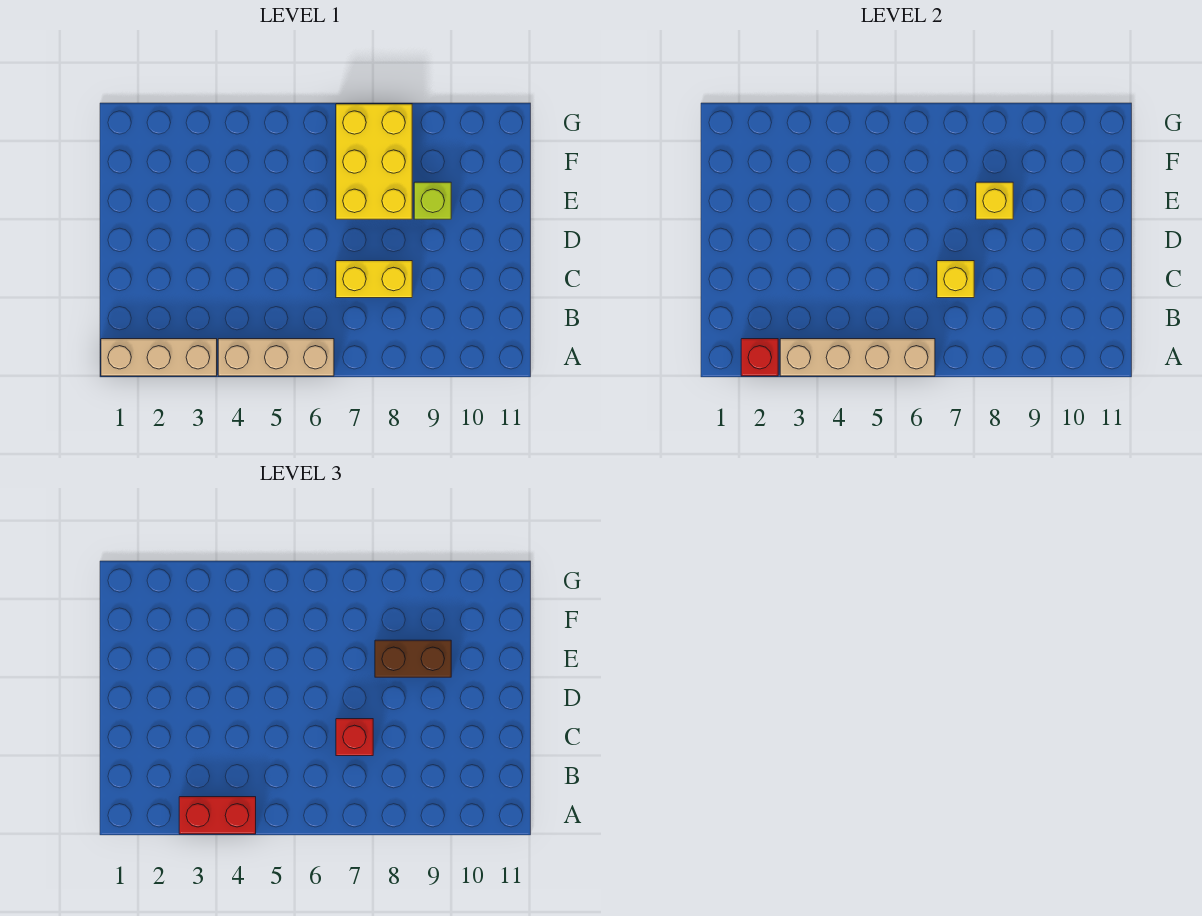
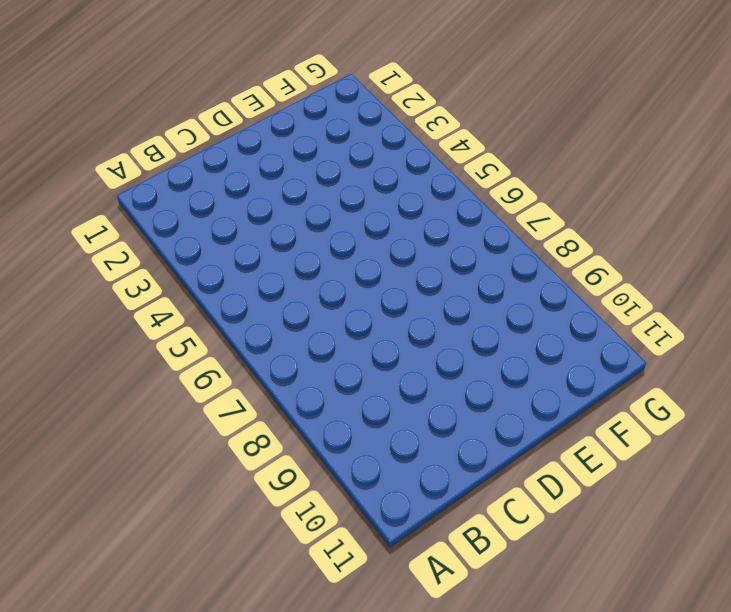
none -> tan 1x3 brick [101,339,217,376]
none -> tan 1x3 brick [218,339,334,376]
none -> yellow 1x2 brick [336,261,412,298]

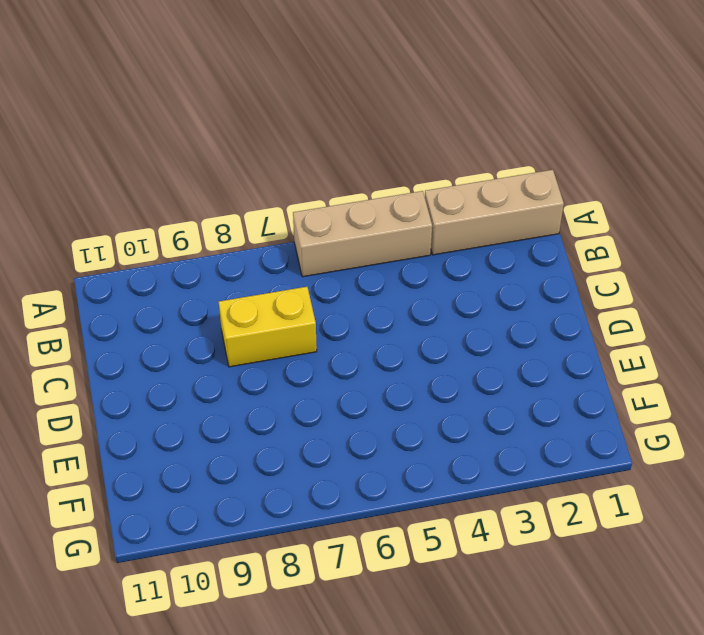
none -> yellow 2x3 brick [336,104,412,219]
none -> lime 1x1 brick [414,182,451,219]
none -> red 1x1 brick [741,339,778,376]

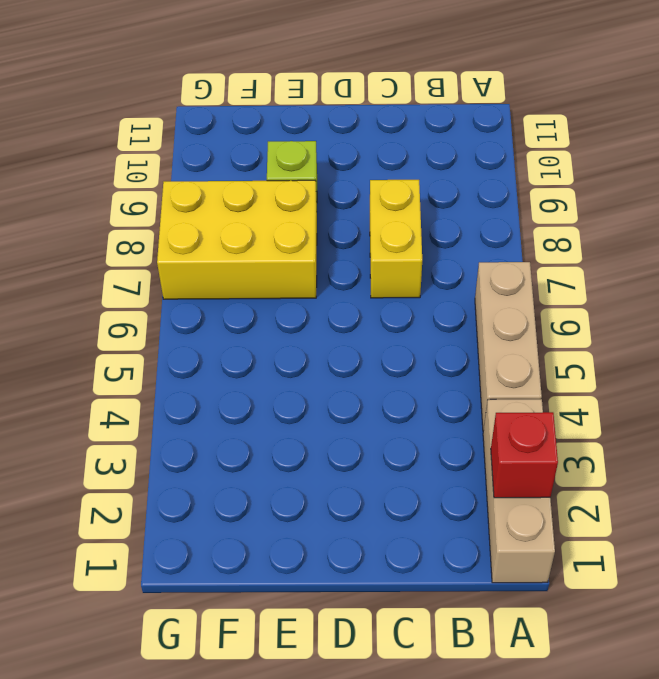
none -> tan 1x4 brick [780,339,935,376]
none -> yellow 1x1 brick [937,261,974,298]
none -> yellow 1x1 brick [976,182,1013,219]

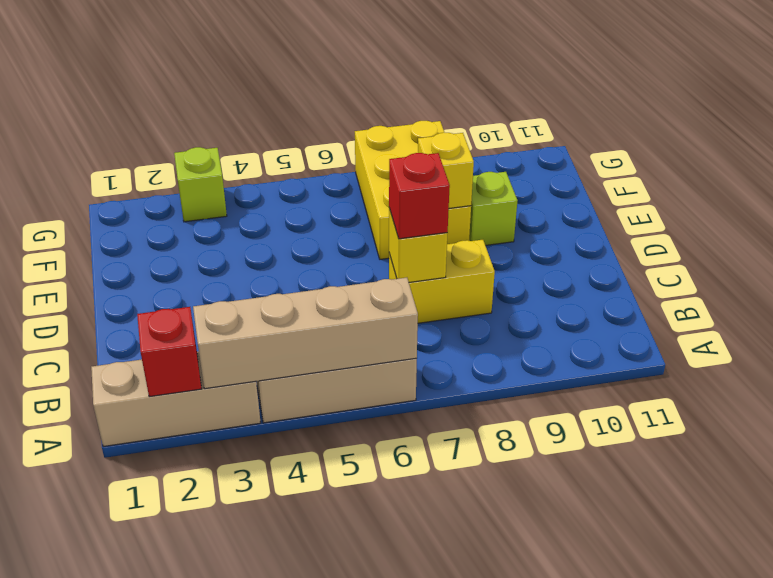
lime 1x1 brick [174,147,227,222] -> none
none -> red 1x2 brick [179,797,256,834]
none -> brown 1x2 brick [375,640,451,677]

